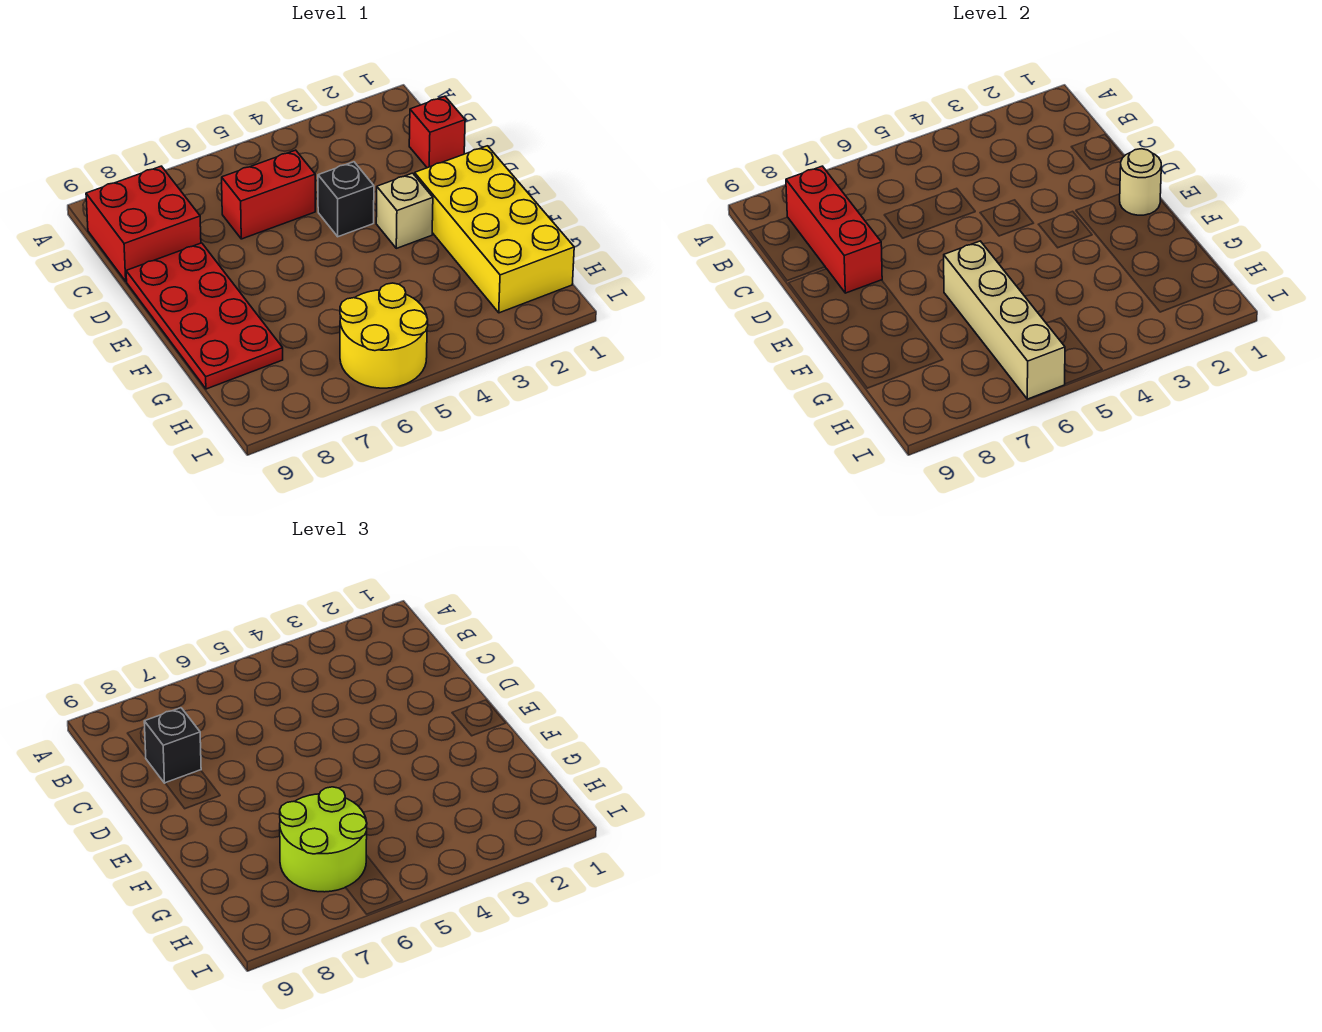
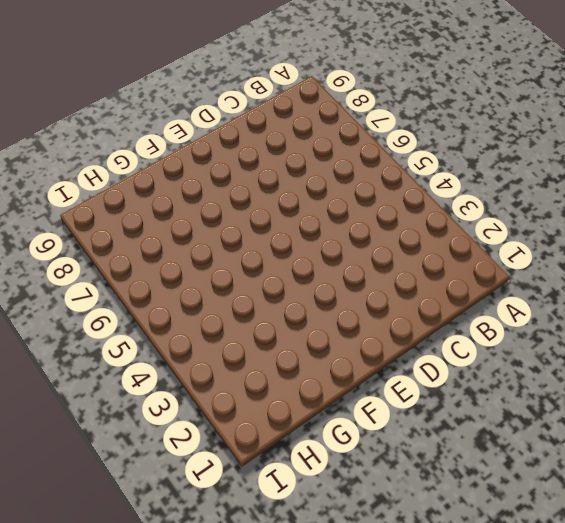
none -> red 2x2 brick [86,166,201,281]
none -> red 1x1 brick [409,96,465,168]
none -> red 1x2 brick [222,150,315,239]

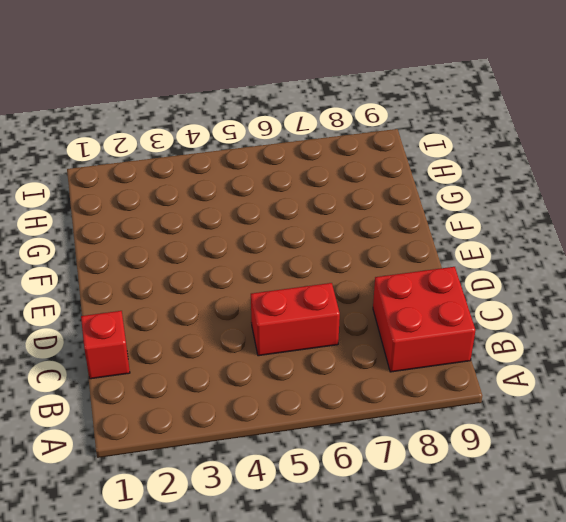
none -> black 1x1 brick [318,162,374,237]
none -> red 2x4 plate [126,243,283,389]
none -> yellow 2x4 brick [415,146,574,313]

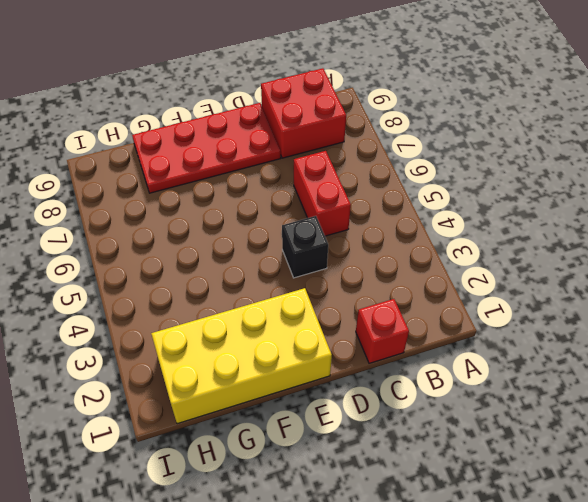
none -> tan 1x1 brick [376,173,433,248]
none -> yellow 2x2 round brick [340,283,428,388]
none -> red 1x3 brick [786,166,882,293]

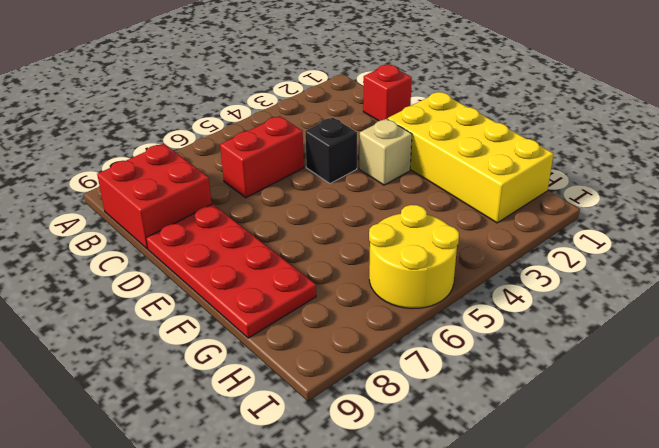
none -> red 1x3 brick [786,166,882,293]
none -> tan 1x1 round brick [1120,149,1161,215]
none -> tan 1x4 brick [944,241,1065,399]

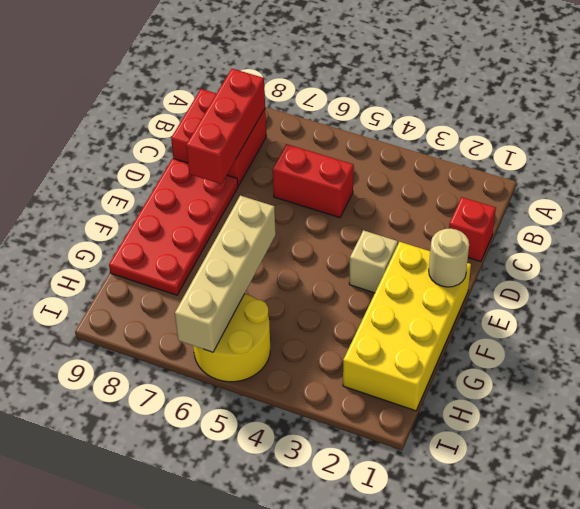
none -> black 1x1 brick [318,162,374,237]
none -> black 1x1 brick [144,708,201,783]
none -> lime 2x2 round brick [280,787,367,892]

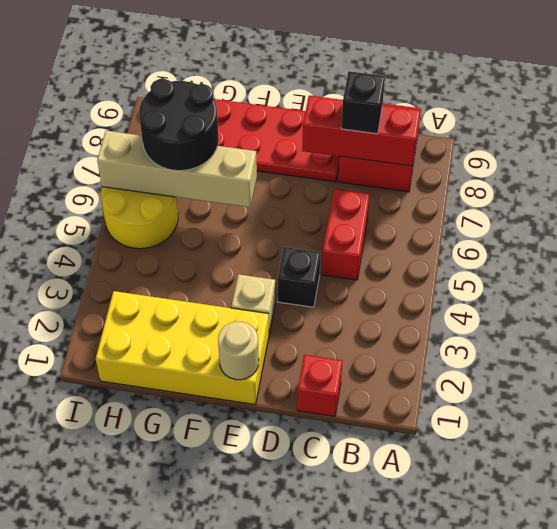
black 2x2 round brick [139,79,219,171] -> lime 2x2 round brick [280,787,367,892]

